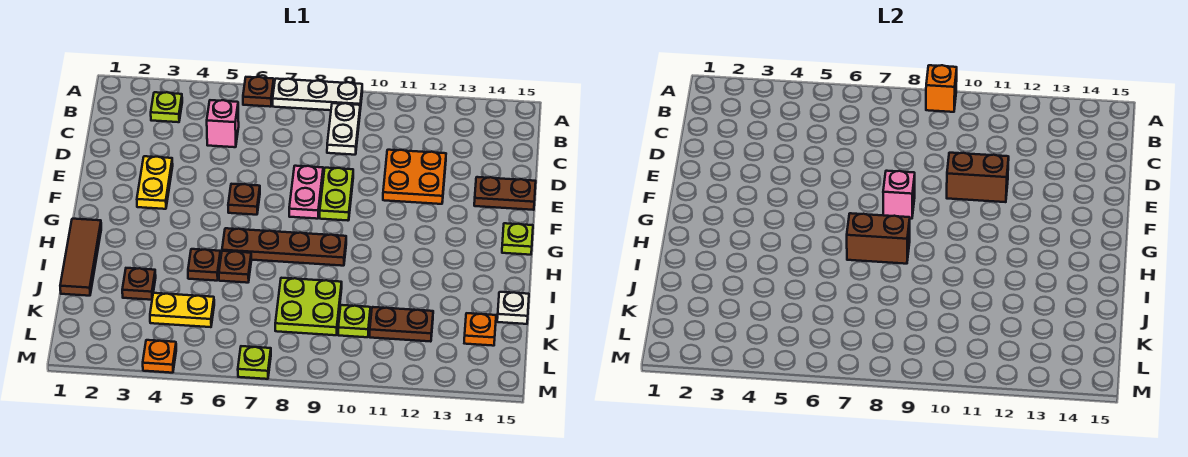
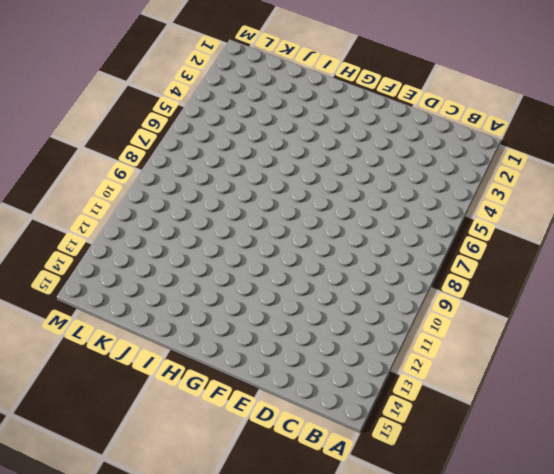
none -> brown 1x1 plate [243,77,274,107]
none -> white 1x3 plate [273,79,362,110]
none -> lime 1x1 plate [151,92,182,122]

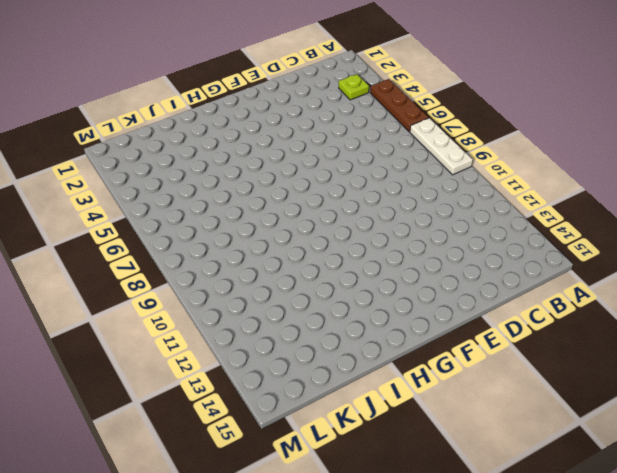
brown 1x3 plate [370,79,429,132] -> brown 1x1 plate [243,77,274,107]
none -> white 1x2 plate [327,103,360,155]
none -> pink 1x1 brick [207,100,239,147]
none -> orange 2x2 plate [383,150,446,204]

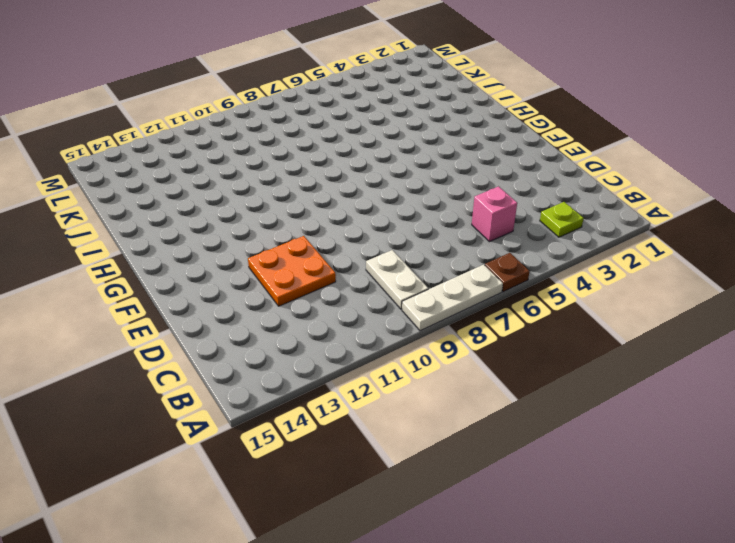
none -> yellow 1x2 plate [137,156,173,209]
none -> pink 1x2 plate [289,166,323,219]
none -> lime 1x2 plate [320,168,353,221]

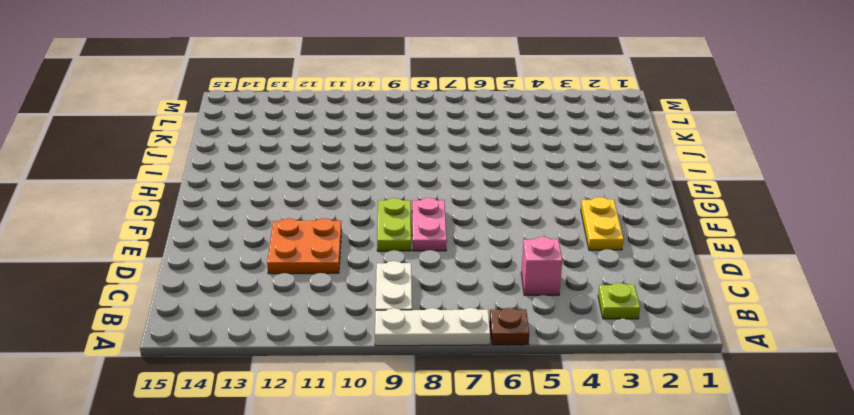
none -> brown 1x2 plate [474,177,536,210]
none -> brown 1x1 plate [228,184,260,215]
none -> lime 1x1 plate [502,223,533,255]

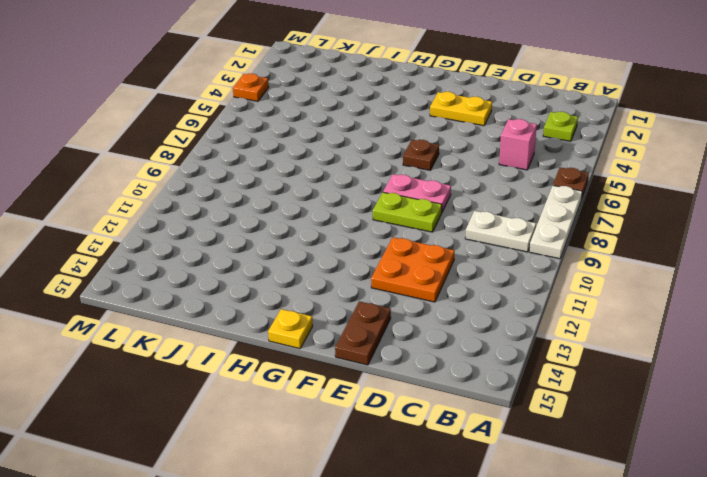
yellow 1x1 plate [268,309,313,349] -> lime 1x1 plate [502,223,533,255]
none -> brown 1x3 tile [60,219,101,296]
none -> brown 1x4 plate [222,228,346,266]
none -> brown 1x1 plate [188,249,221,281]

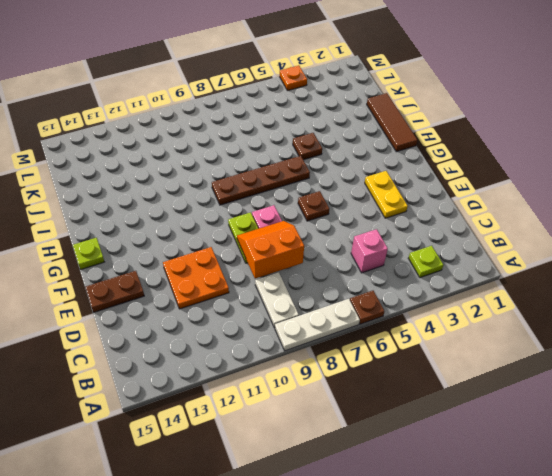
orange 2x2 slope [237,221,304,279] -> none
none -> brown 1x1 plate [219,251,251,283]
none -> brown 1x1 plate [122,268,156,300]
none -> lime 2x2 plate [275,278,342,335]

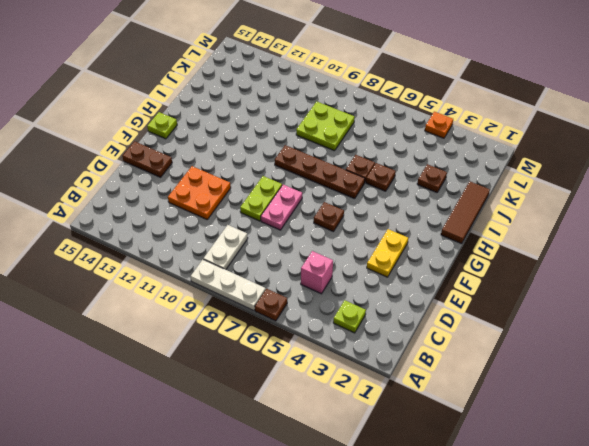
none -> white 1x1 plate [497,292,529,324]
none -> yellow 1x2 plate [150,293,214,327]
none -> lime 1x1 plate [338,305,370,337]

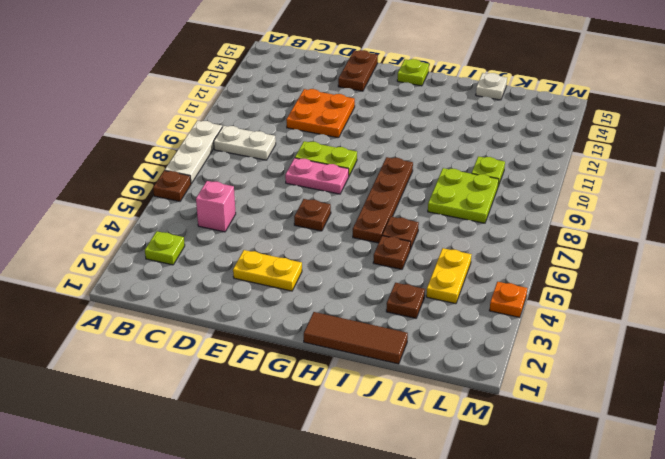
none -> brown 1x2 plate [370,307,433,342]
none -> orange 1x1 plate [464,313,496,346]
none -> lime 1x1 plate [238,346,271,379]

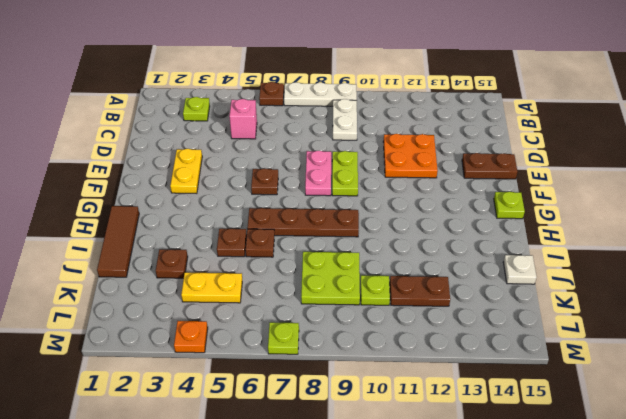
none -> orange 1x1 plate [464,313,496,346]
none -> orange 1x1 brick [926,65,957,112]
none -> brown 1x2 brick [947,153,1009,202]

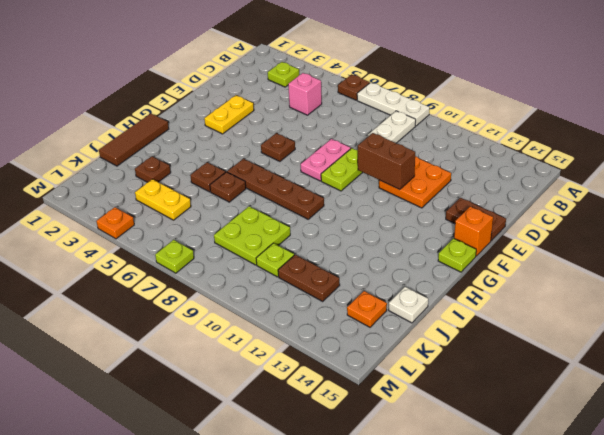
orange 1x1 brick [454,206,493,256] -> orange 1x1 brick moved to [926,65,957,112]
none -> pink 1x1 brick [883,171,915,219]
none -> brown 1x2 brick [847,213,910,264]

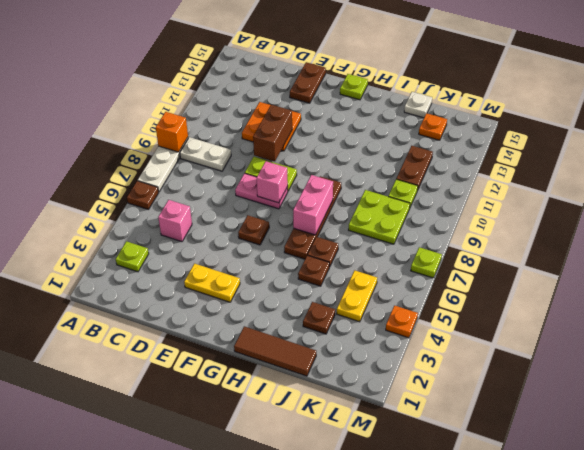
pink 1x2 brick [293,175,333,235] -> brown 1x2 brick [847,213,910,264]

